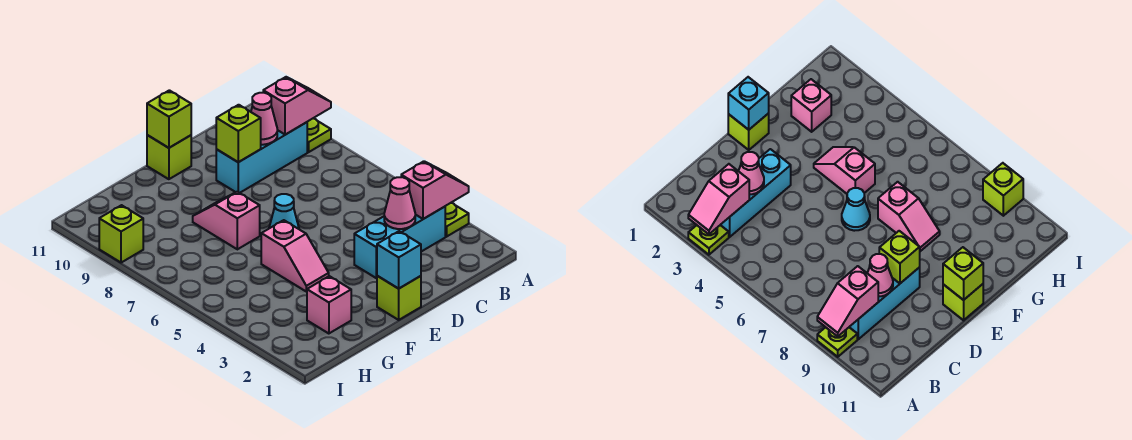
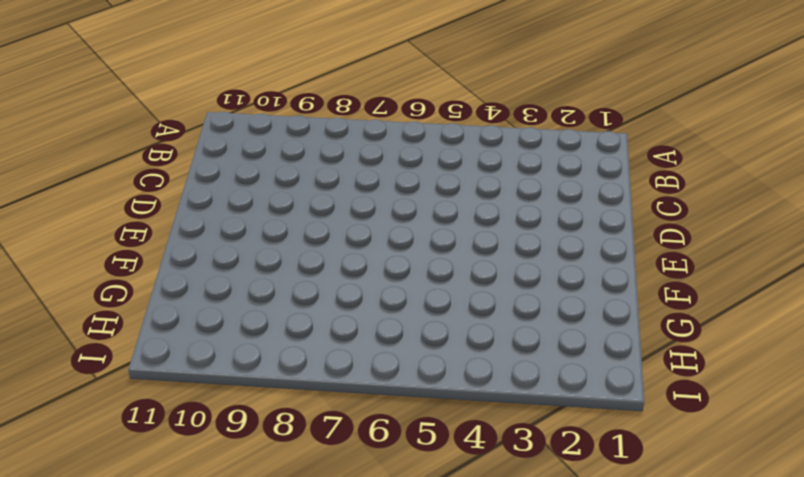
none -> lime 1x1 plate [445,203,469,237]
none -> lime 1x1 plate [307,118,331,152]
none -> cyan 1x3 brick [354,207,445,278]

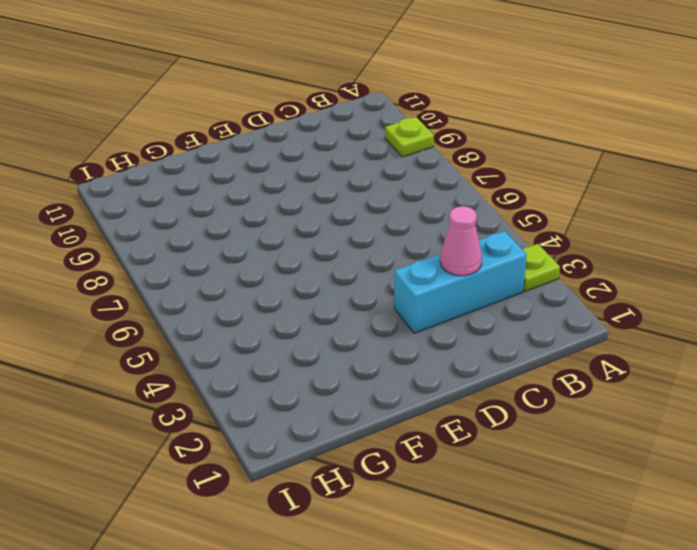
none -> cyan 1x3 brick [216,122,307,193]
none -> lime 1x1 brick [377,276,421,320]
none -> cyan 1x1 cone [269,194,299,229]

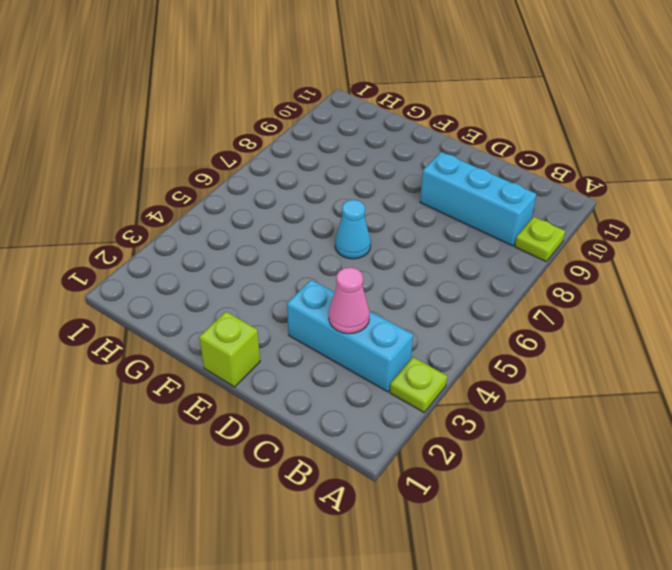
none -> lime 1x1 brick [147,135,191,179]
none -> pink 1x2 slope [261,220,329,292]
none -> pink 1x2 slope [193,192,260,249]

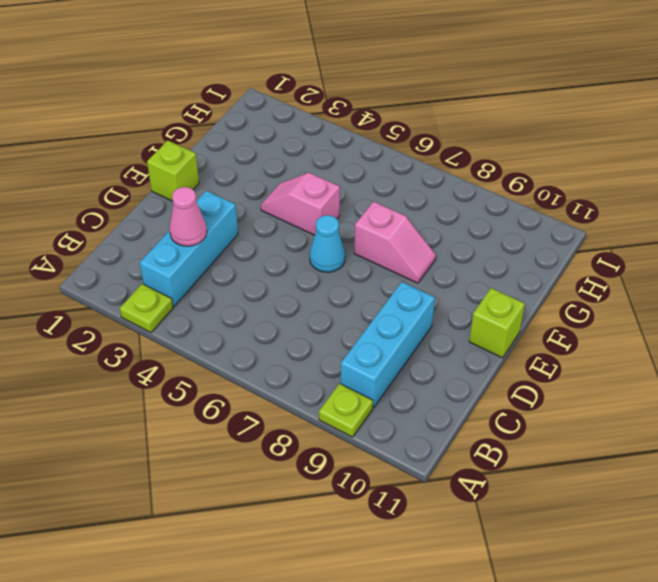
none -> pink 1x1 brick [307,276,351,334]
none -> lime 1x1 brick [99,205,143,263]
none -> pink 1x2 slope [401,161,469,219]

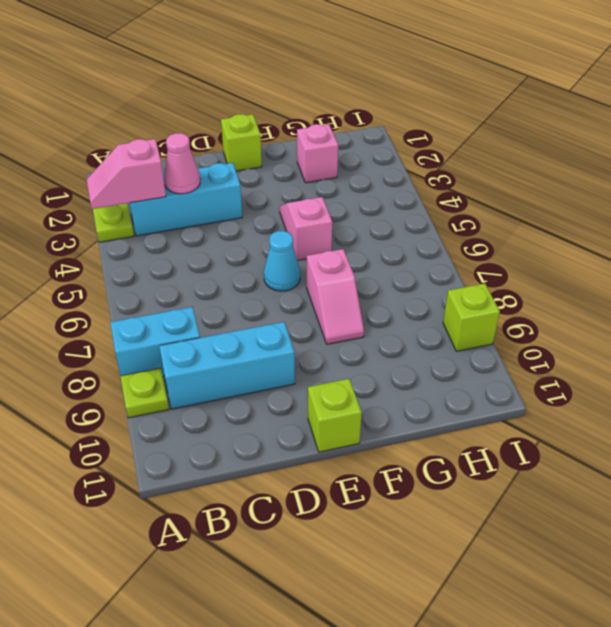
cyan 1x2 brick [110,307,200,377] -> none
none -> pink 1x2 slope [263,77,331,135]
none -> pink 1x1 cone [251,93,277,145]
none -> lime 1x1 brick [216,105,261,162]

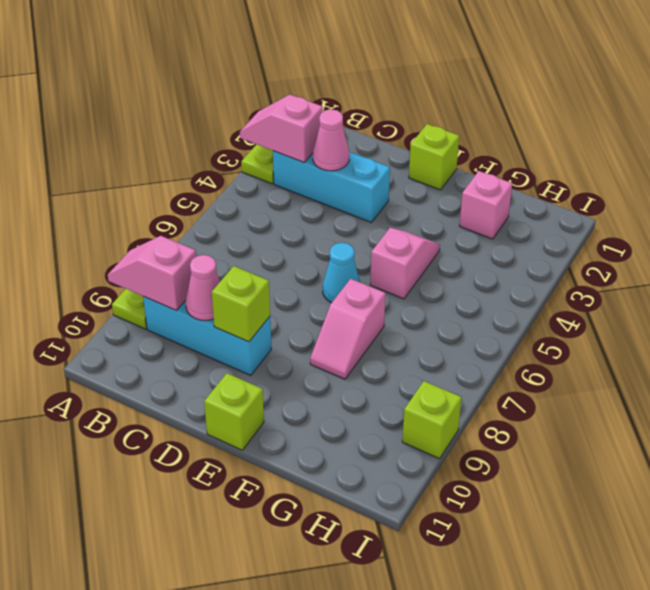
none -> cyan 1x1 brick [377,231,421,289]
none -> lime 1x1 brick [147,90,191,148]

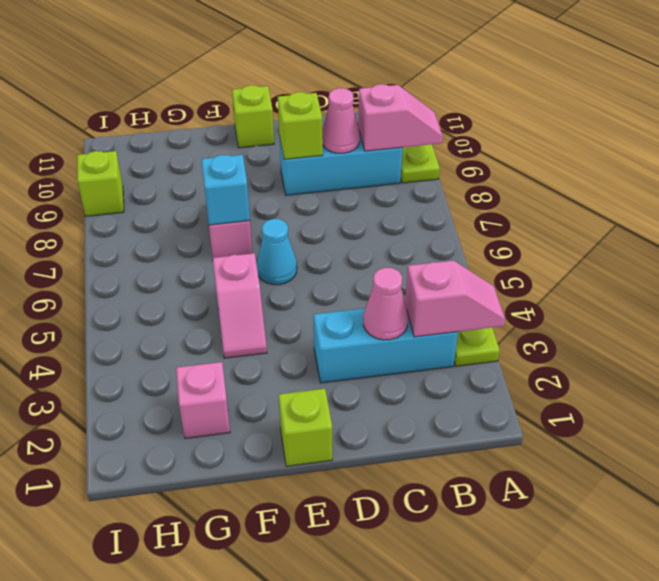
cyan 1x1 brick [201,155,250,225] -> cyan 1x1 brick moved to [377,231,421,289]
none -> lime 1x1 brick [147,90,191,148]

